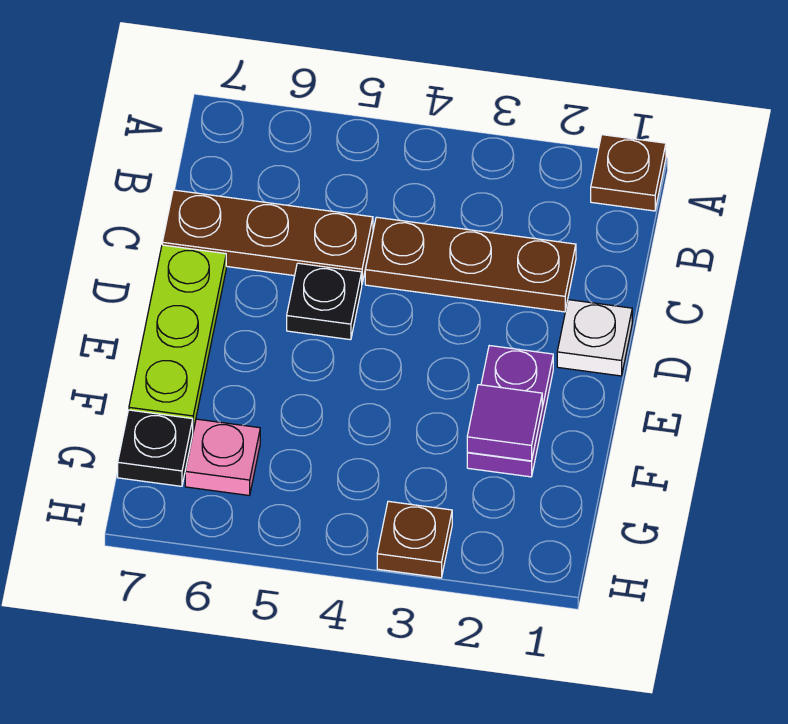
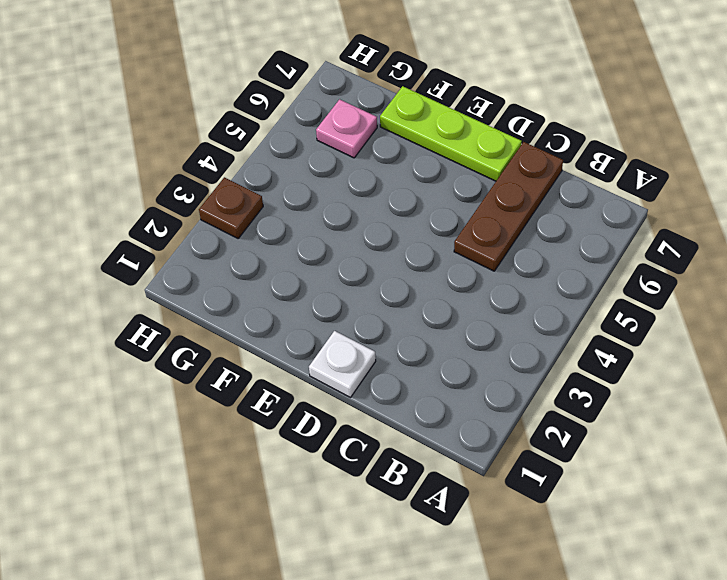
none -> brown 1x1 plate [591,135,666,211]
none -> brown 1x3 plate [365,217,576,312]

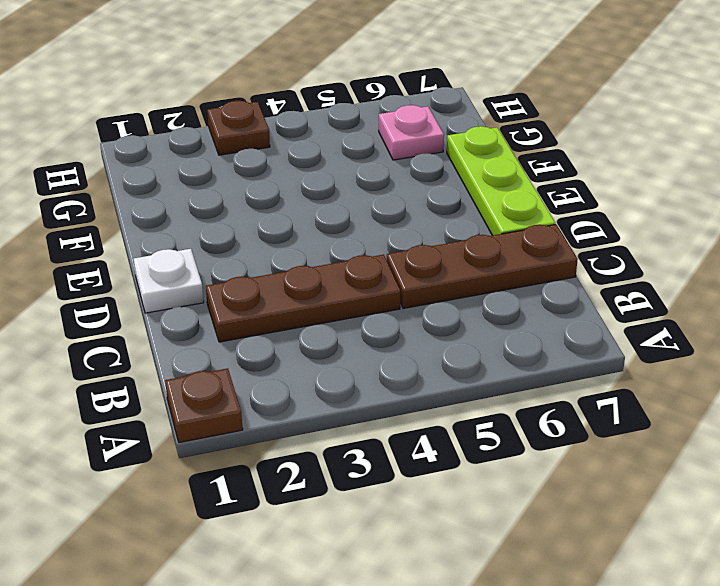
none -> black 1x1 plate [287,263,362,340]
none -> purple 1x2 plate [467,346,553,477]

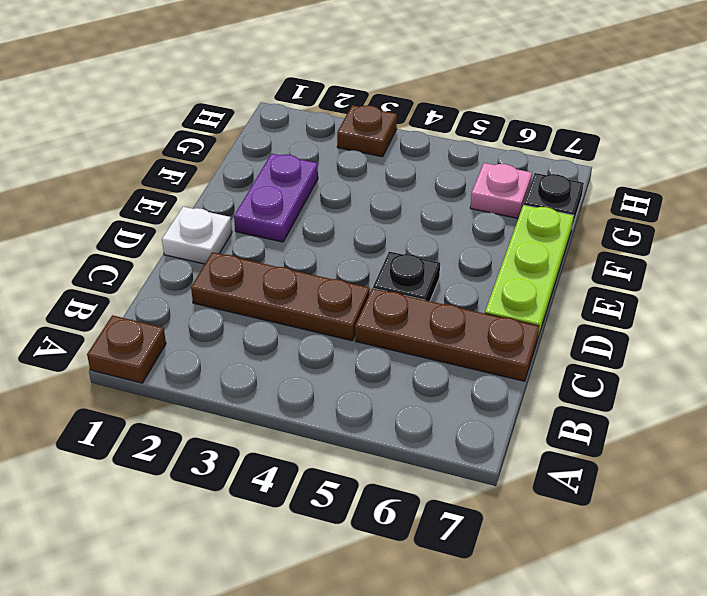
none -> purple 1x1 tile [467,385,542,461]

